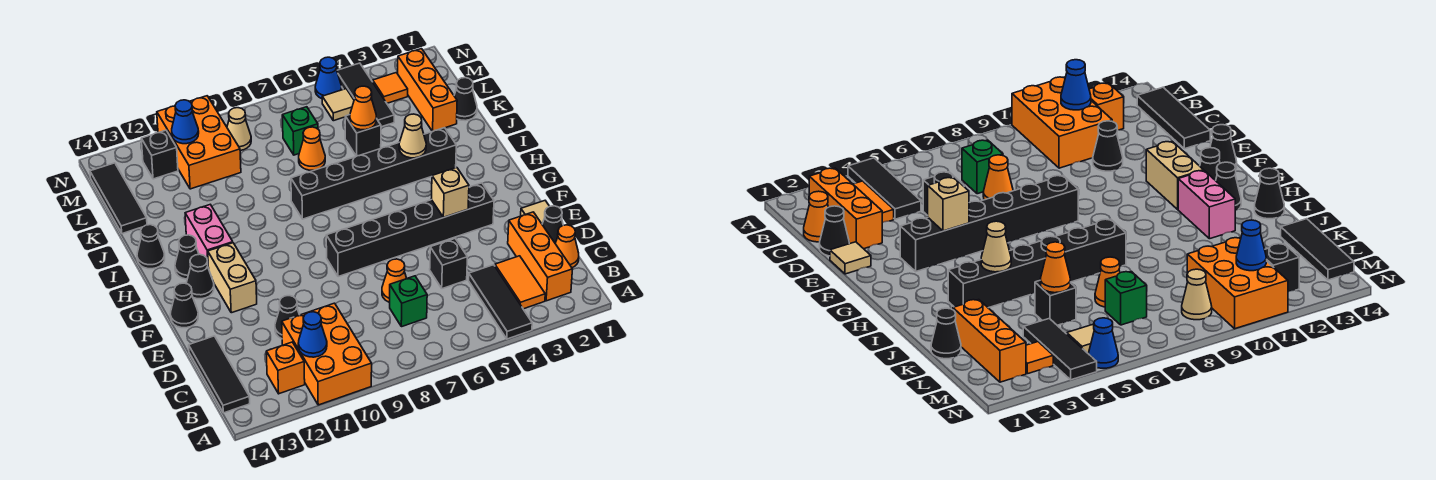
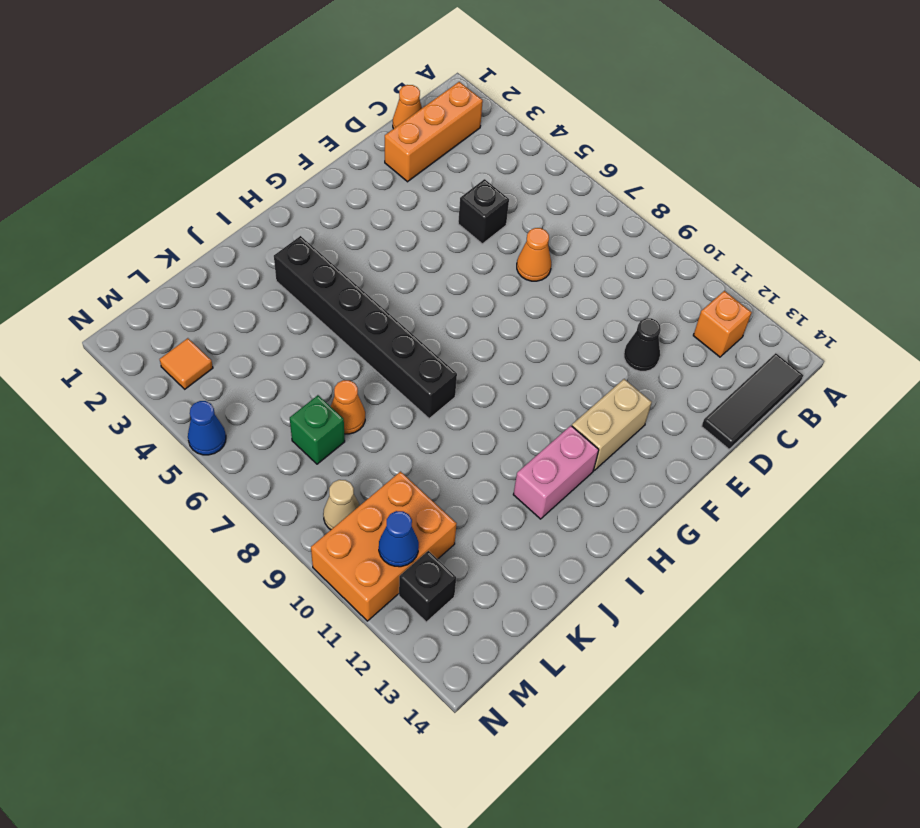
none -> black 1x3 tile [469,265,532,339]
none -> orange 2x3 brick [282,303,372,405]
none -> orange 1x2 tile [495,256,545,309]
none -> green 1x1 brick [390,276,427,327]

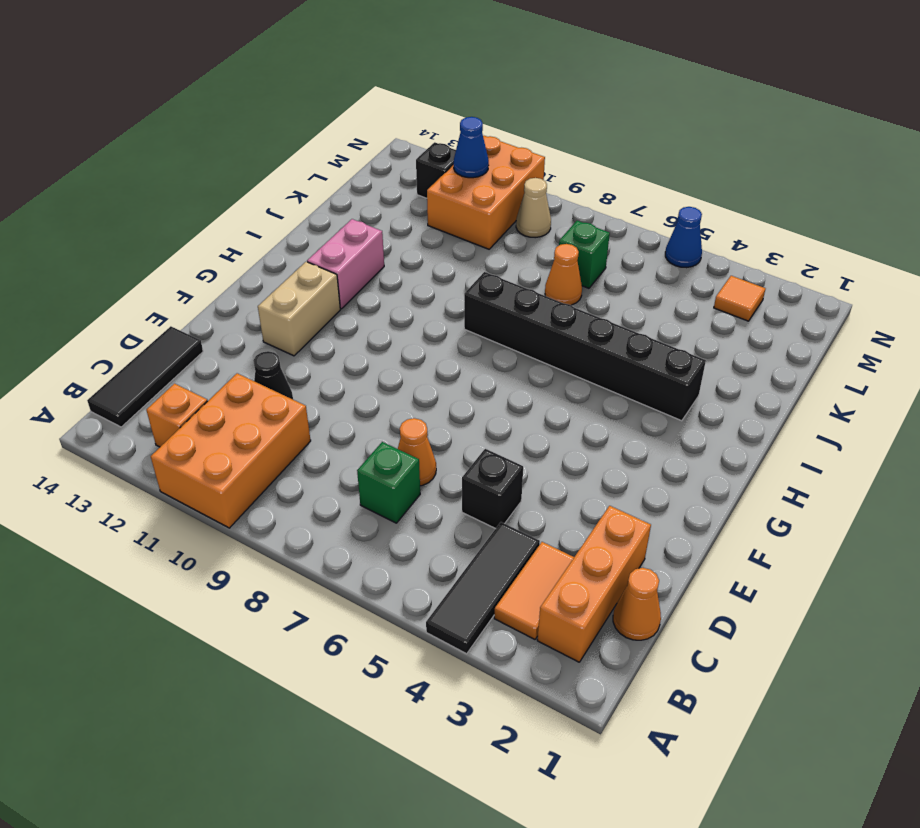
none -> black 1x1 cone [542,206,563,243]
none -> tan 1x1 tile [521,201,549,224]
none -> black 1x6 brick [326,183,494,277]
none -> black 1x1 cone [170,283,198,328]

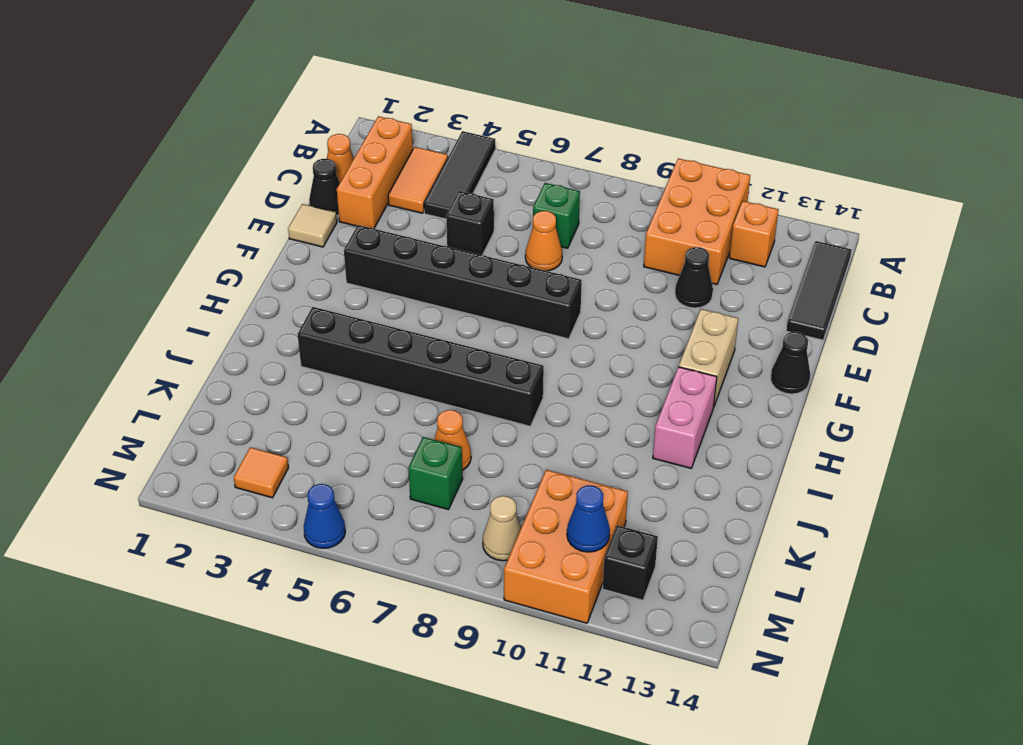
none -> black 1x1 cone [186,254,214,299]
none -> black 1x1 cone [175,235,199,279]
none -> black 1x1 cone [137,225,165,269]
none -> black 1x1 cone [454,78,477,121]

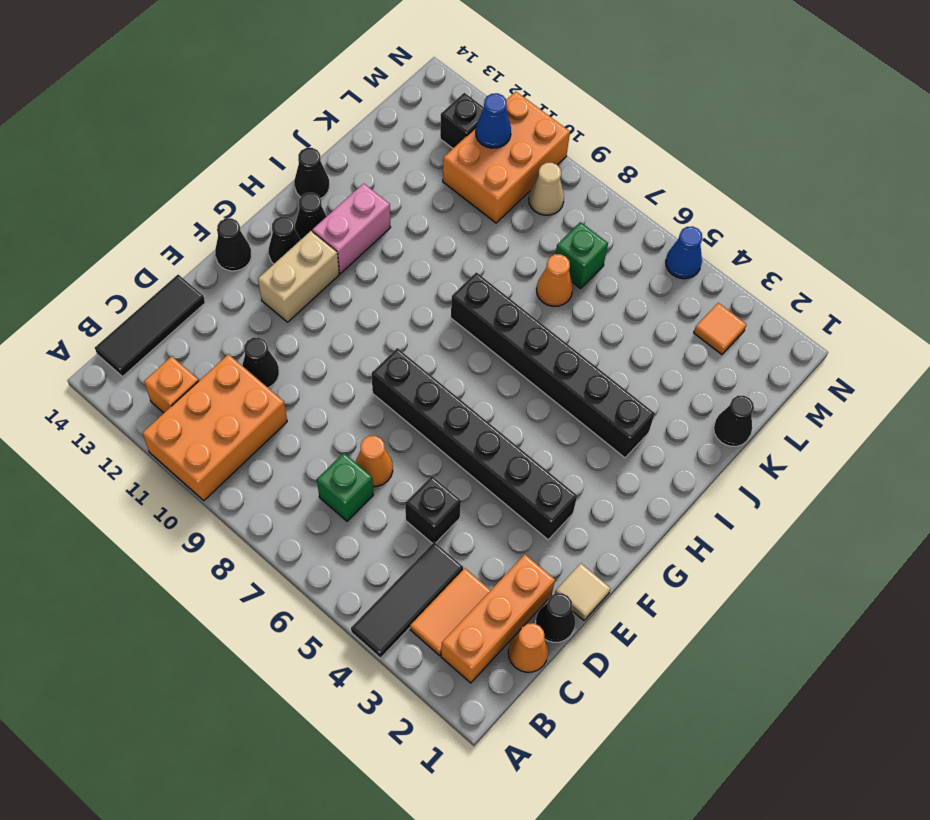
none -> orange 1x3 brick [398,49,457,132]
none -> black 1x1 brick [345,115,381,156]
none -> black 1x3 tile [90,163,147,234]
none -> black 1x3 tile [337,63,394,127]

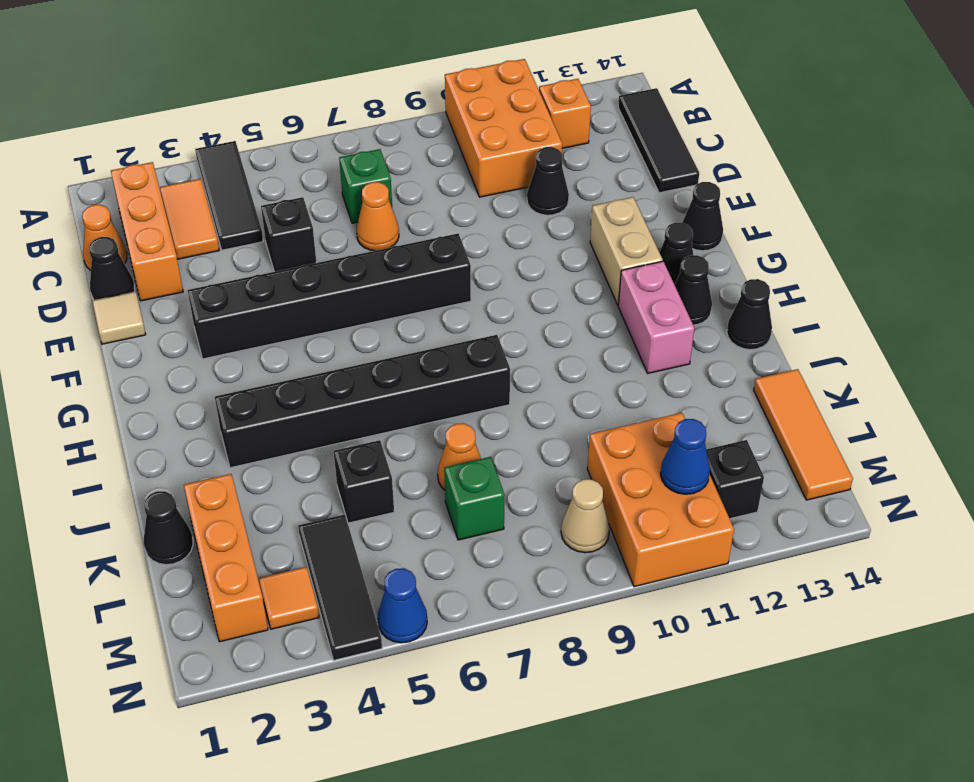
orange 1x3 tile [754,369,853,500] -> black 1x3 tile [90,163,147,234]
none -> tan 1x1 tile [322,89,354,121]
none -> blue 1x1 cone [298,312,327,357]
none -> tan 1x1 brick [431,167,469,218]
none -> tan 1x1 cone [399,114,426,158]

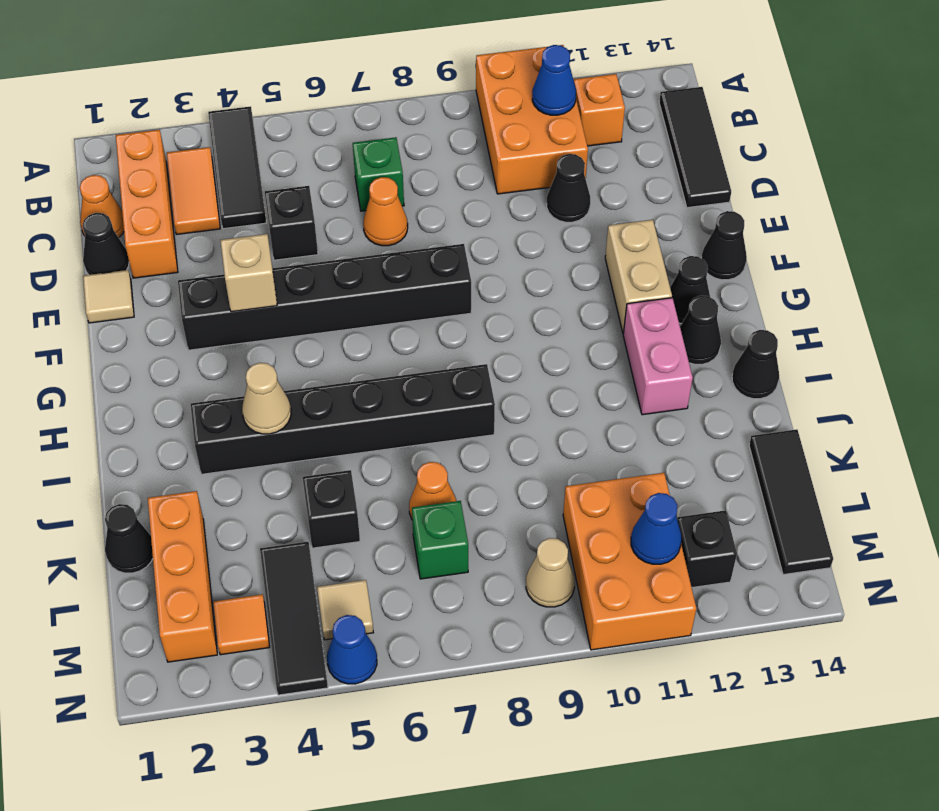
none -> orange 1x1 cone [350,86,376,130]

